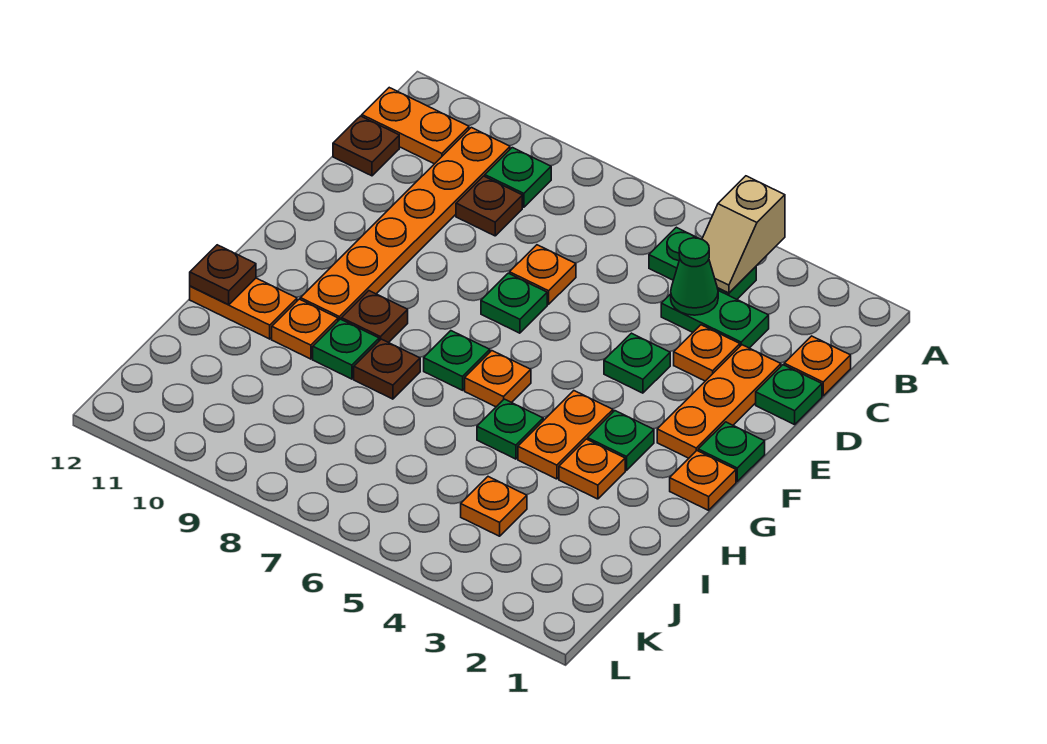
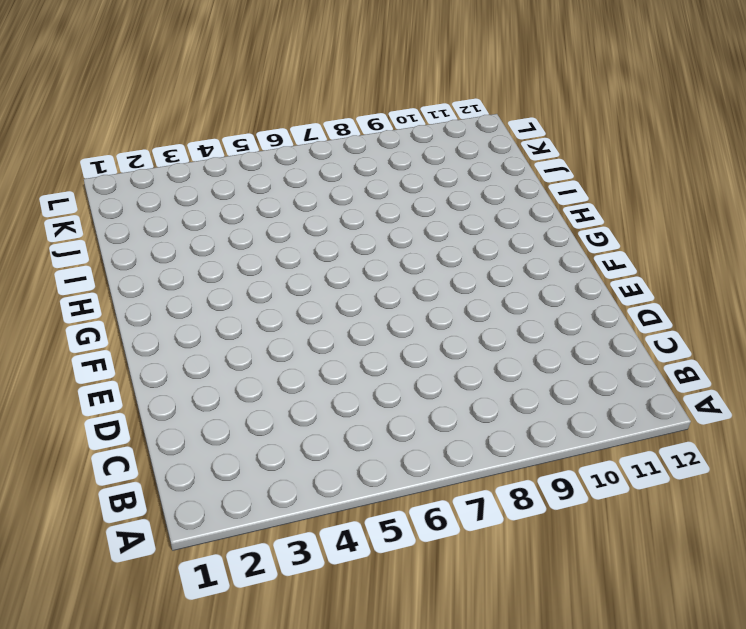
none -> green 1x2 plate [649,227,756,299]
none -> green 1x1 plate [485,148,551,207]
none -> orange 1x6 plate [300,128,510,321]
none -> orange 1x2 plate [362,88,469,164]

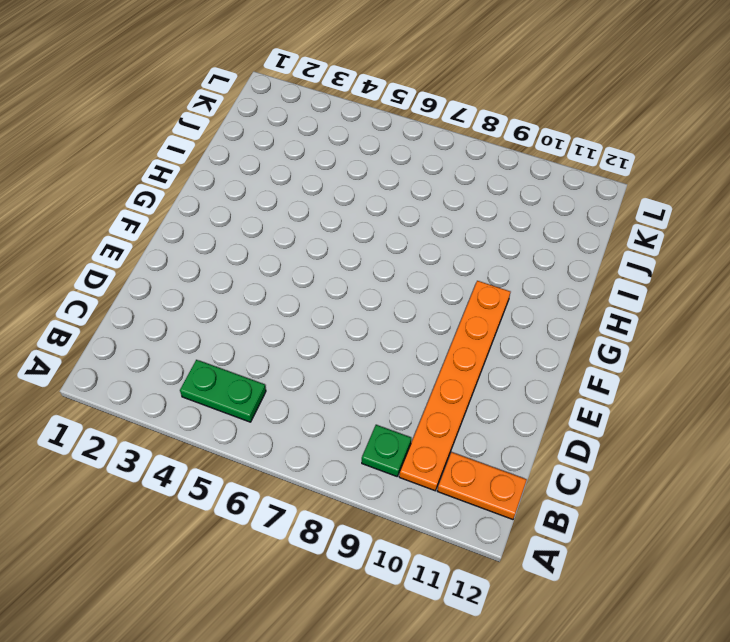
none -> orange 1x1 plate [784,336,851,396]
none -> green 1x2 plate [661,291,769,348]
none -> brown 1x1 plate [456,176,522,236]
none -> brown 1x1 plate [333,116,399,176]

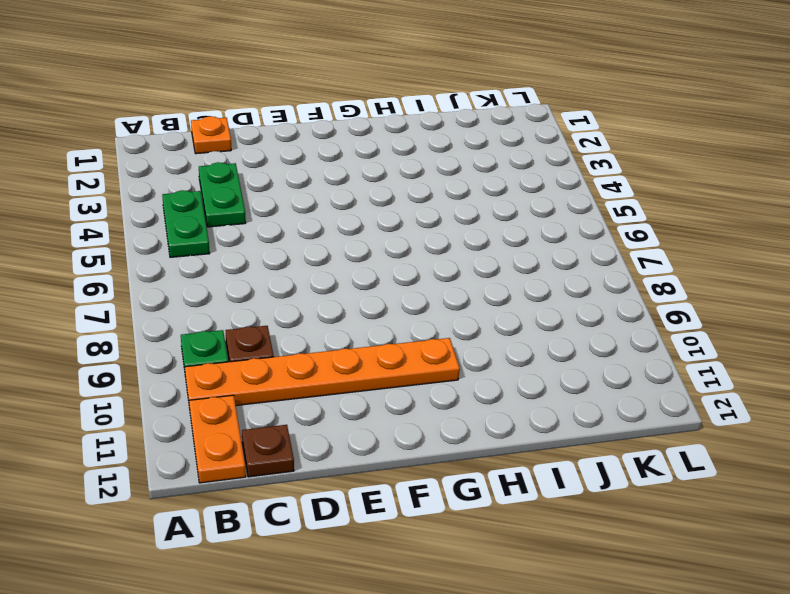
none -> green 1x1 plate [756,365,822,425]
none -> orange 1x3 plate [657,345,781,458]
none -> orange 1x1 plate [674,325,740,381]
none -> orange 1x1 plate [510,245,576,305]

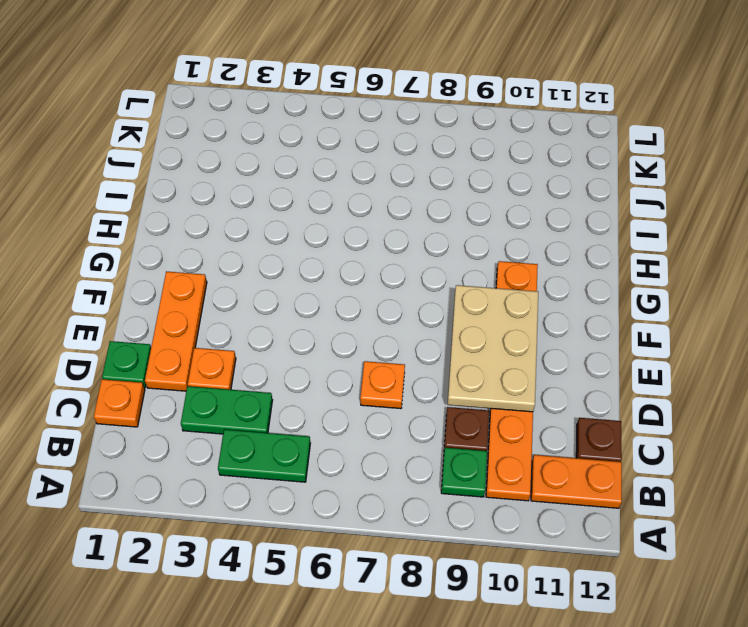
tan 2x3 plate [448,285,538,412] -> none
none -> green 1x1 plate [604,333,670,393]
none -> green 1x1 plate [481,273,547,333]
none -> green 1x1 plate [698,422,765,482]
none -> orange 1x1 plate [670,451,736,510]

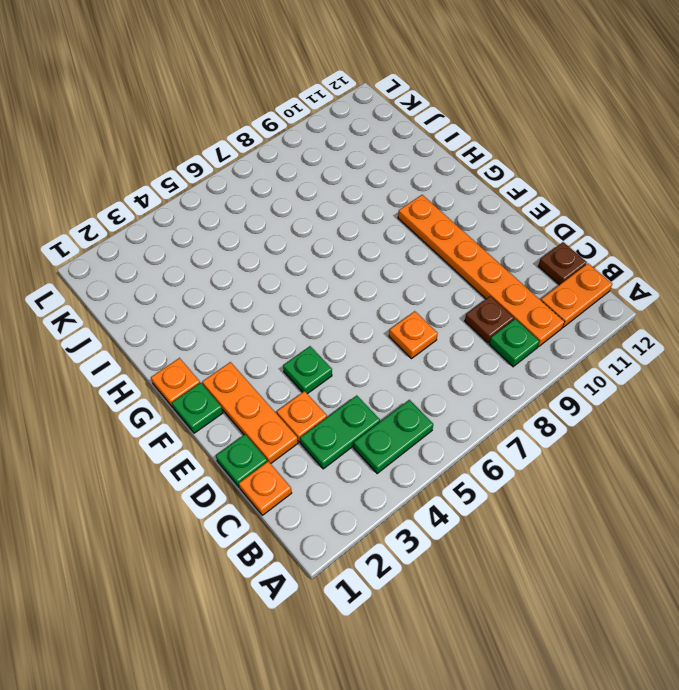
none -> green 1x1 plate [481,273,547,333]
none -> green 1x1 plate [588,411,654,470]
none -> orange 1x2 plate [518,391,613,479]
none -> orange 1x1 plate [465,351,531,407]

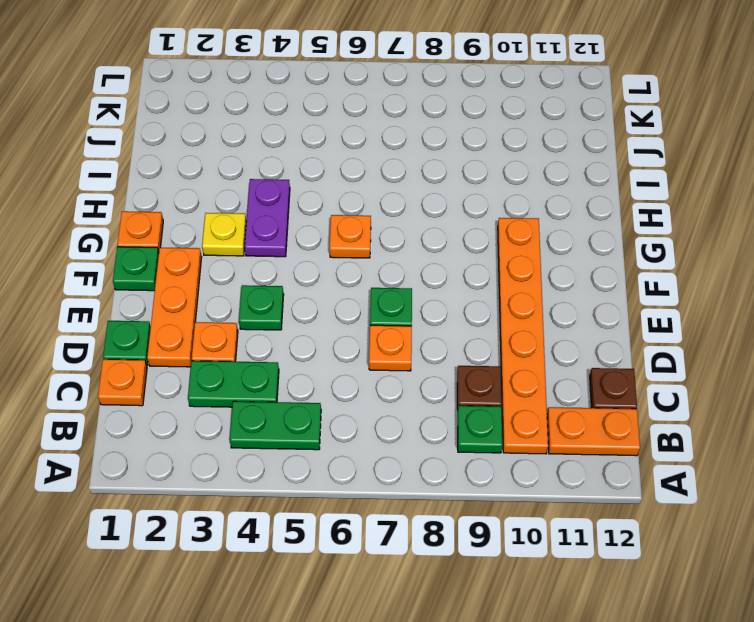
yellow 1x1 plate [202,213,246,256] -> green 1x1 plate [588,411,654,470]
purple 1x2 plate [245,179,290,257] -> orange 1x2 plate [518,391,613,479]
none -> green 1x1 plate [424,331,490,390]
none -> brown 1x1 plate [341,291,408,343]
none -> orange 1x1 plate [559,439,625,499]
none -> green 1x1 plate [477,399,543,459]

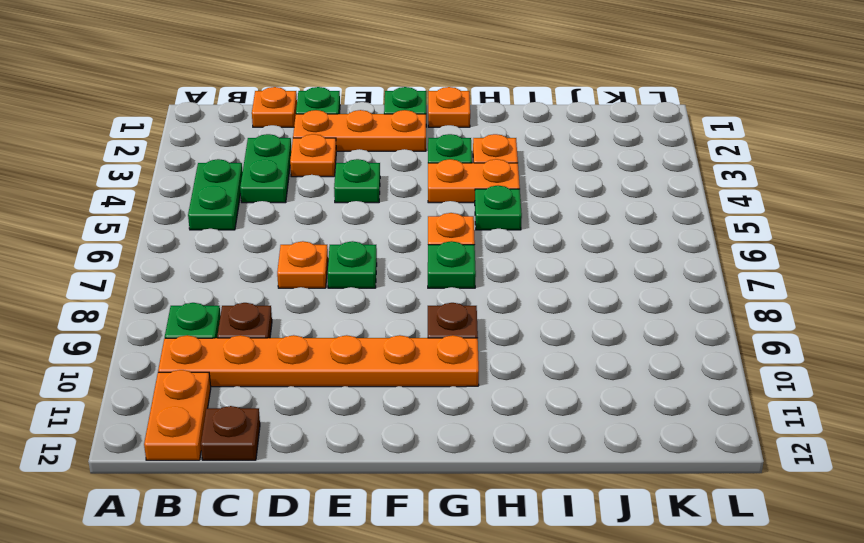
none -> brown 1x1 plate [354,339,420,399]
none -> green 1x1 plate [313,319,379,379]
none -> orange 1x1 plate [272,299,338,359]
none -> orange 1x2 plate [190,278,297,339]

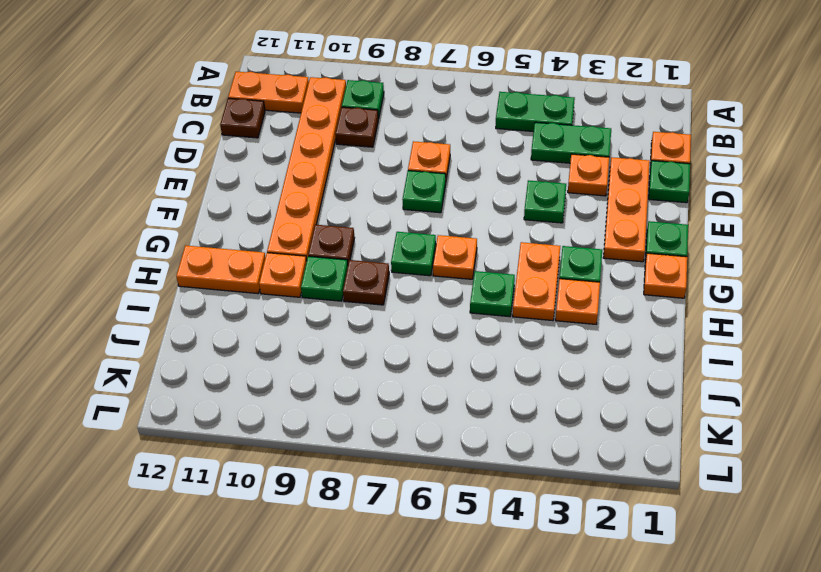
none -> orange 1x1 plate [461,477,527,536]
none -> tan 1x2 slope [702,176,785,293]
none -> green 1x1 cone [671,238,718,315]
none -> brown 1x1 plate [190,245,256,305]

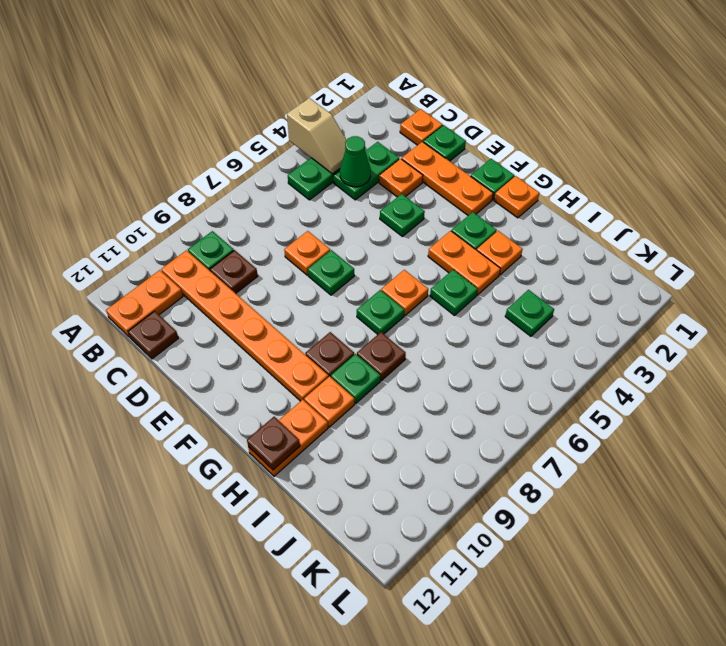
green 1x1 plate [505,290,554,336] -> orange 1x1 plate [461,477,527,536]

